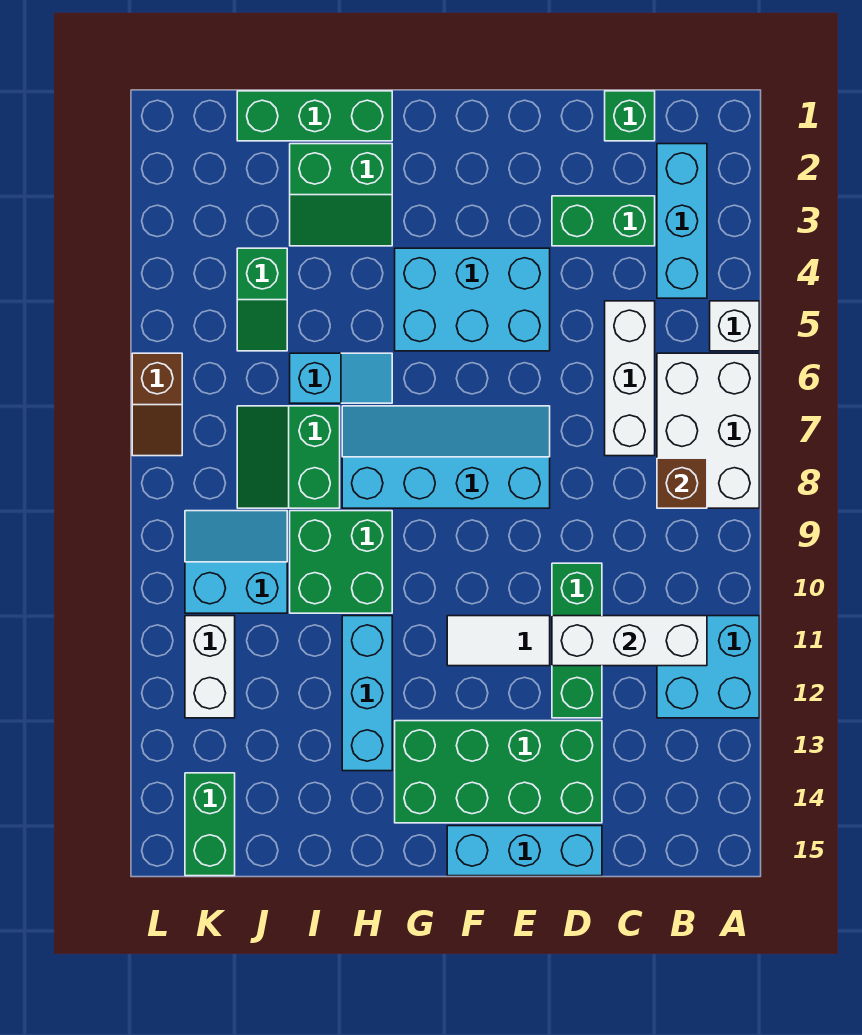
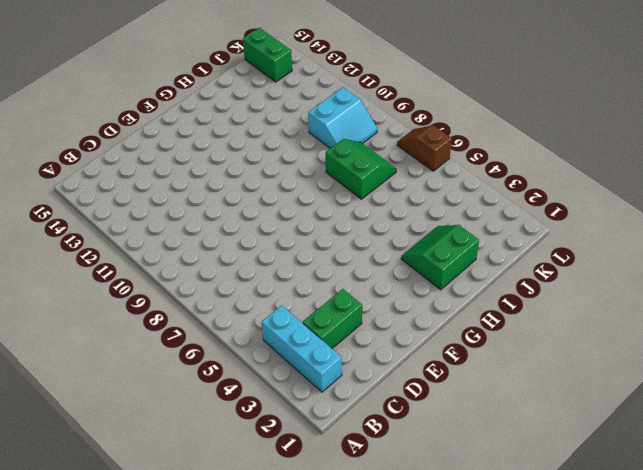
none -> white 1x1 brick [710,301,759,351]
none -> white 2x3 brick [657,353,759,508]
none -> cyan 2x2 brick [657,616,759,718]

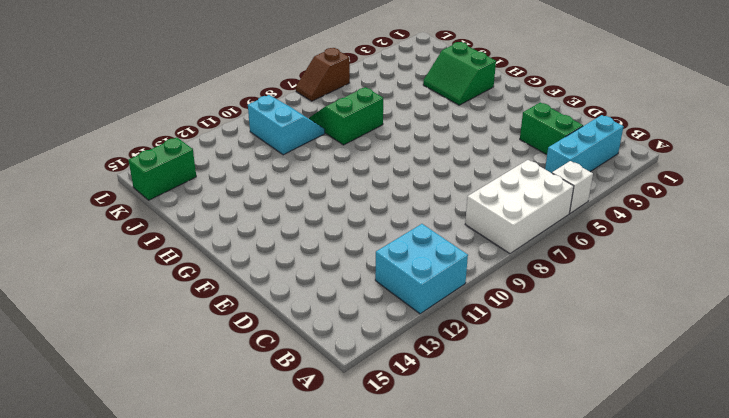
none -> green 1x1 brick [605,91,655,141]
none -> white 1x3 brick [605,301,655,456]
none -> green 1x3 brick [552,563,602,718]

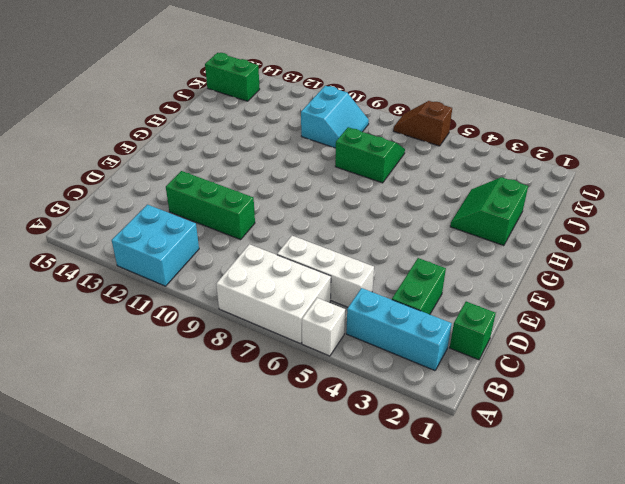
none -> green 2x4 brick [395,721,602,823]
none -> cyan 1x3 brick [447,826,602,876]
none -> cyan 2x3 brick [395,248,550,351]

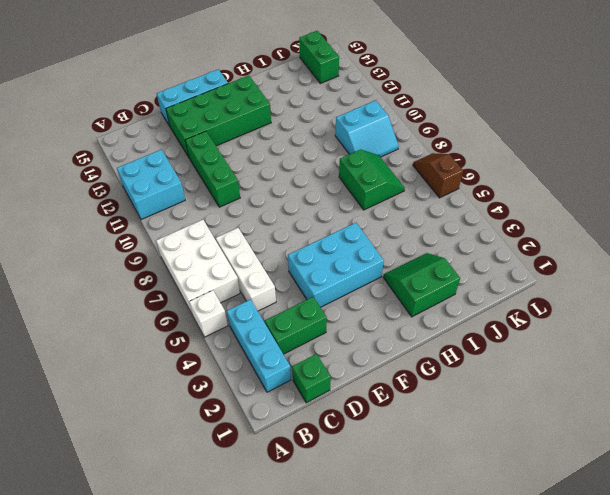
none -> cyan 2x4 slope [342,406,550,508]
none -> white 1x2 tile [447,616,550,666]
none -> green 1x3 brick [237,91,392,141]

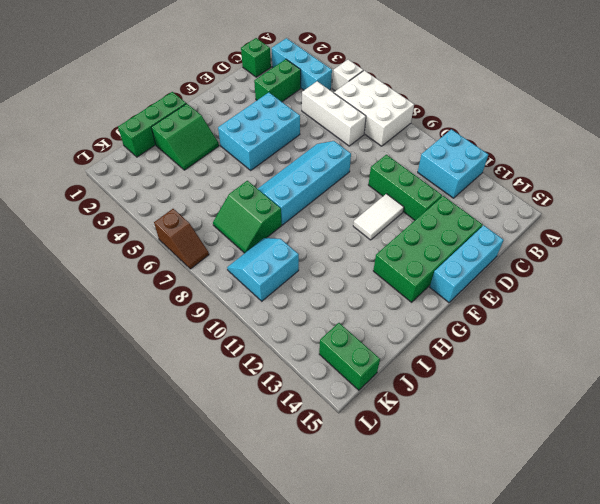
none -> cyan 1x2 slope [290,353,392,403]
none -> green 2x2 brick [290,511,392,613]
none -> cyan 1x3 brick [342,616,392,771]

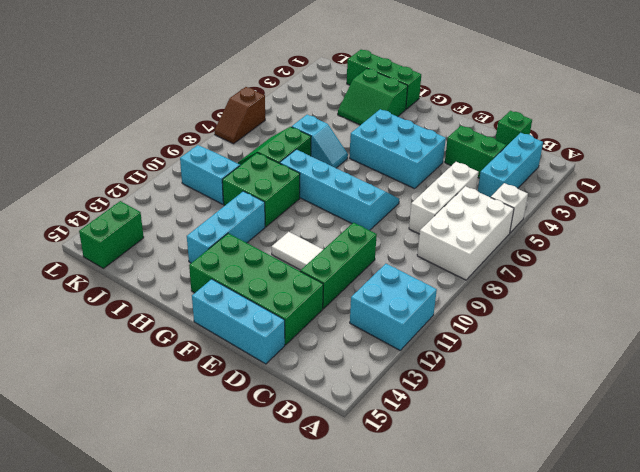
none -> green 1x2 slope [237,248,287,351]
none -> white 1x2 brick [185,616,235,718]
none -> brown 1x1 brick [657,458,707,508]

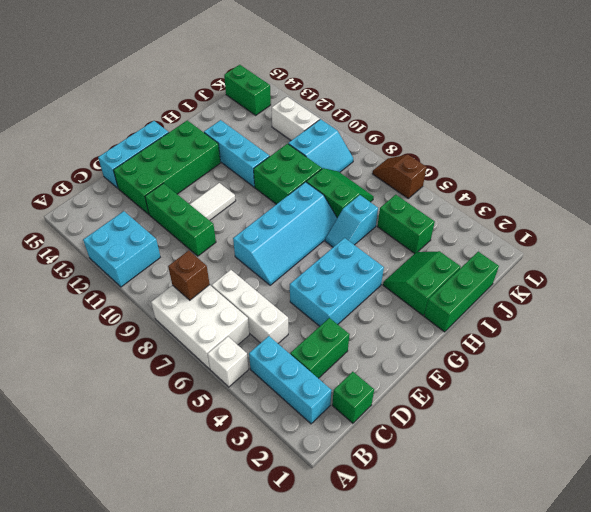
green 1x2 brick [377,195,435,254] -> green 1x2 slope [237,248,287,351]
none -> white 1x3 brick [552,616,707,666]

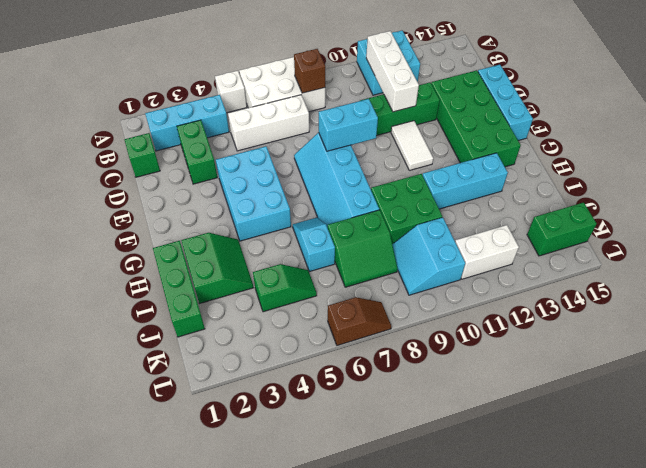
cyan 1x2 brick [319,99,378,151] -> none

